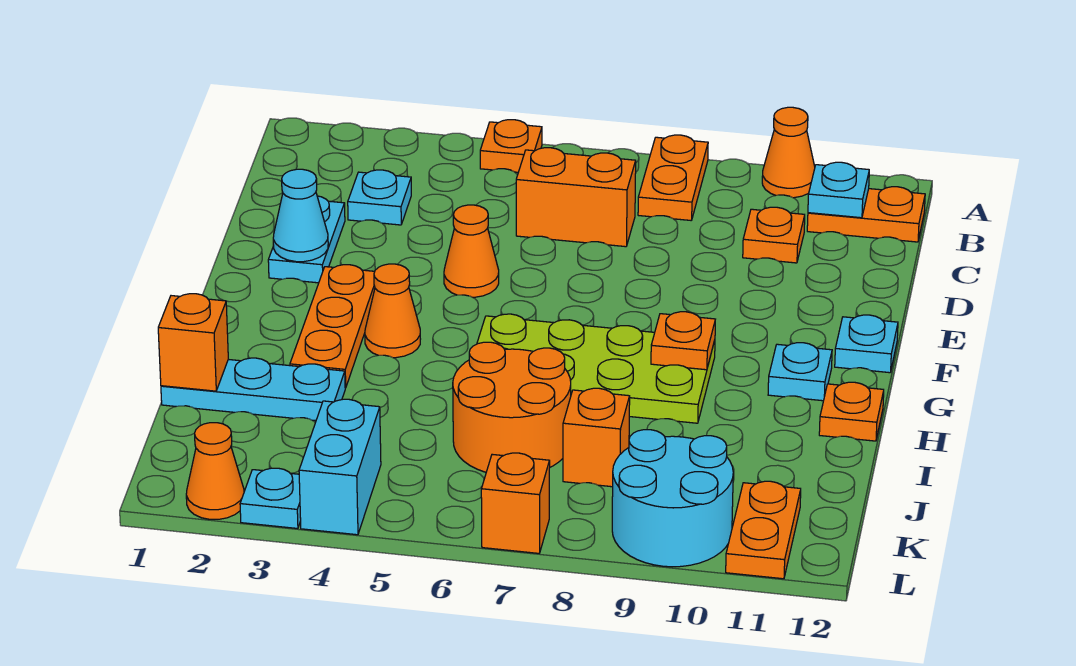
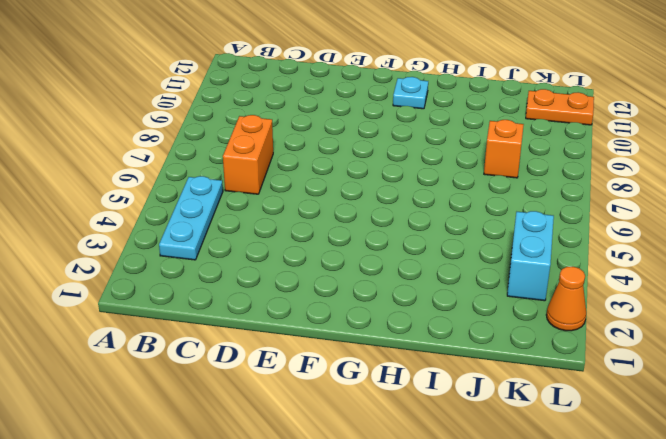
cyan 1x3 plate [159,176,223,260] -> cyan 1x3 plate moved to [161,358,345,421]
cyan 1x2 brick [507,211,554,301] -> cyan 1x2 brick turned to [299,399,381,535]
none -> orange 1x1 plate [480,120,542,172]
none -> orange 1x2 plate [638,135,708,220]
none -> orange 1x1 cone [762,107,815,198]

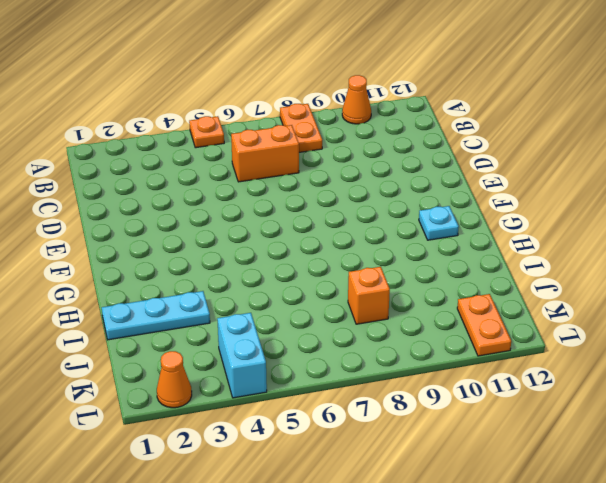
none -> orange 1x2 plate [807,187,925,242]
none -> cyan 1x1 plate [348,170,411,225]
none -> orange 1x1 plate [743,207,805,263]

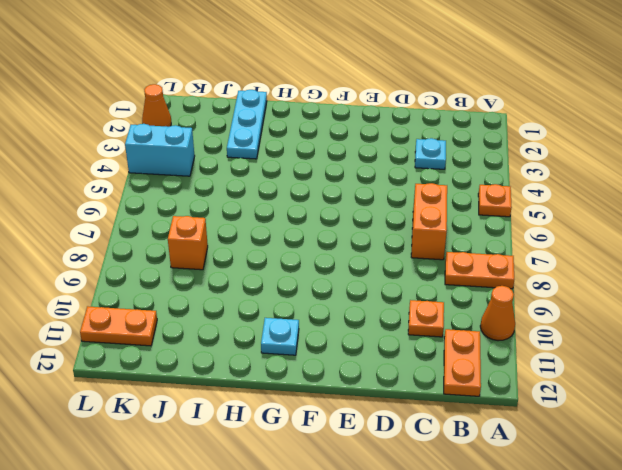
none -> cyan 1x2 plate [268,196,345,283]
none -> orange 1x1 cone [444,205,499,297]
none -> orange 1x3 plate [290,265,375,388]

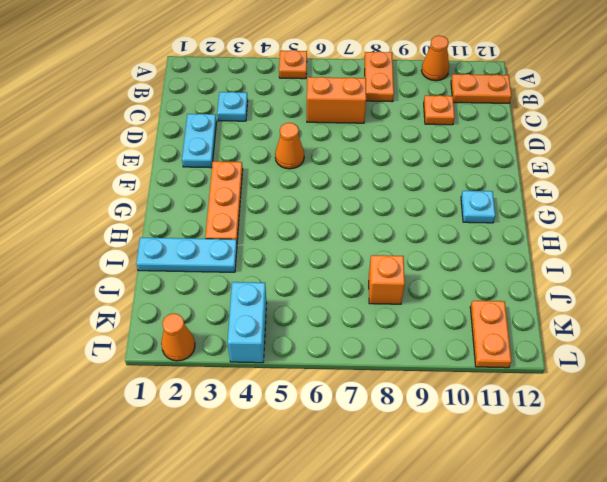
none -> cyan 1x1 plate [835,315,898,373]
none -> orange 1x1 cone [365,264,420,358]
none -> lime 2x4 plate [477,314,715,423]

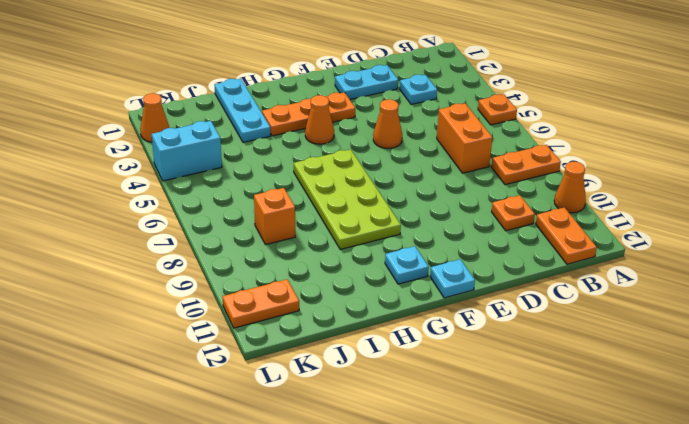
none -> orange 1x1 plate [819,382,884,441]
none -> orange 2x2 round brick [453,342,571,472]
none -> cyan 2x2 round brick [612,430,733,567]

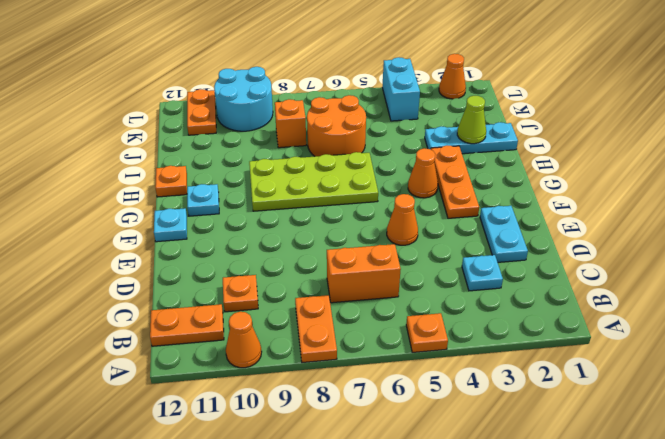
lime 1x1 cone [457,96,486,144] -> none
none -> cyan 1x1 plate [240,468,301,529]
none -> orange 1x1 brick [481,453,550,553]
none -> cyan 1x1 plate [808,162,869,218]

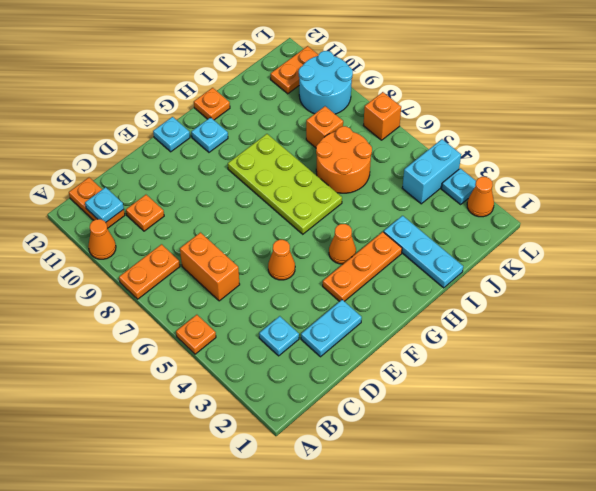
none -> cyan 1x1 cone [273,169,328,262]
none -> orange 1x1 plate [651,312,715,370]
none -> orange 1x1 brick [158,294,228,391]

